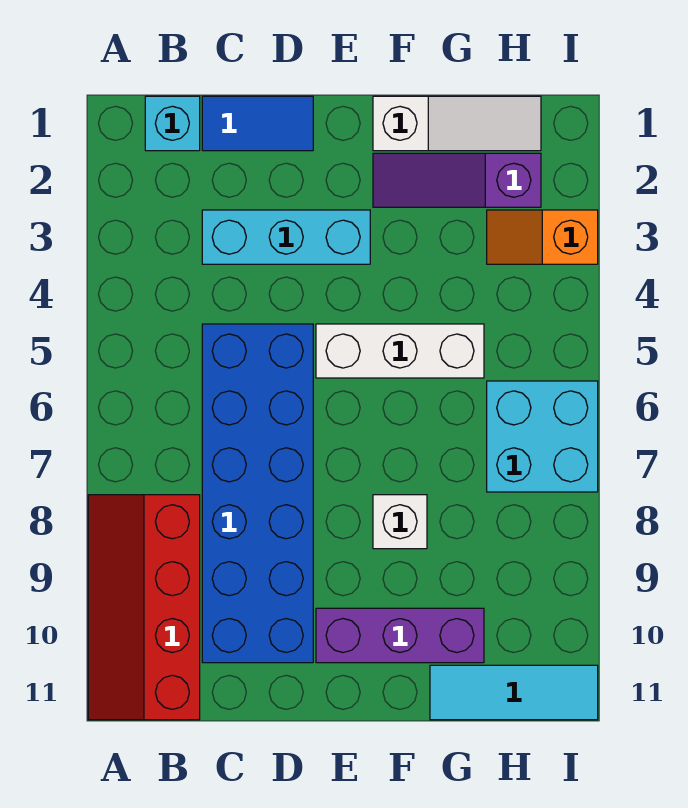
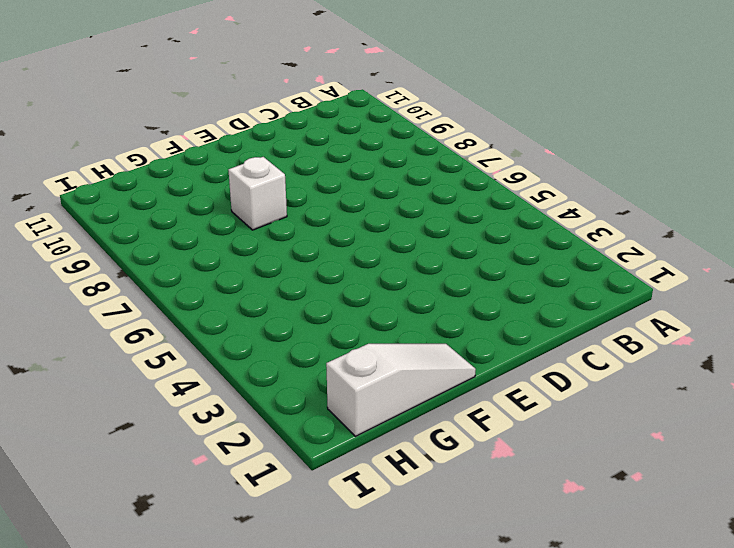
white 1x3 slope [326,344,476,436] -> white 1x3 slope turned to [373,96,541,151]
none -> red 2x4 slope [88,495,200,720]
none -> cyan 1x1 brick [145,96,200,151]
none -> blue 1x2 tile [202,96,313,151]

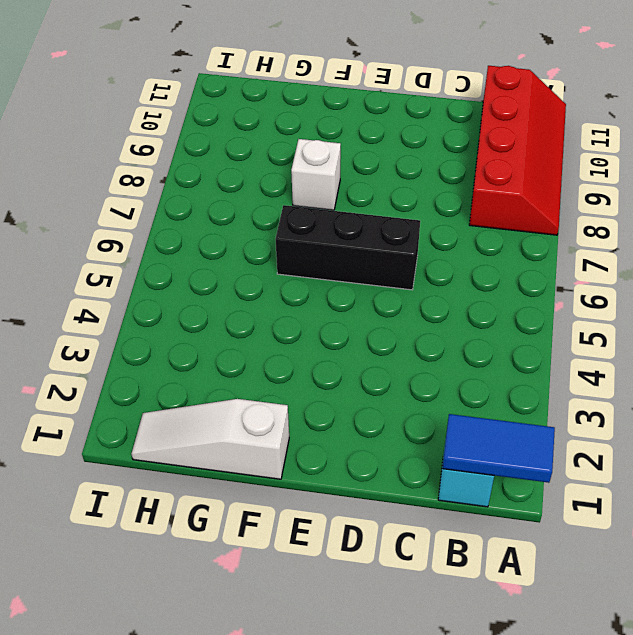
blue 1x2 tile [443,414,555,483] -> blue 1x2 tile moved to [202,96,313,151]
black 1x3 brick [276,205,420,290] -> blue 2x6 brick [202,324,313,663]
none -> cyan 1x3 brick [202,210,370,264]
none -> white 1x3 brick [316,324,484,378]
none -> purple 1x3 brick [316,608,484,663]

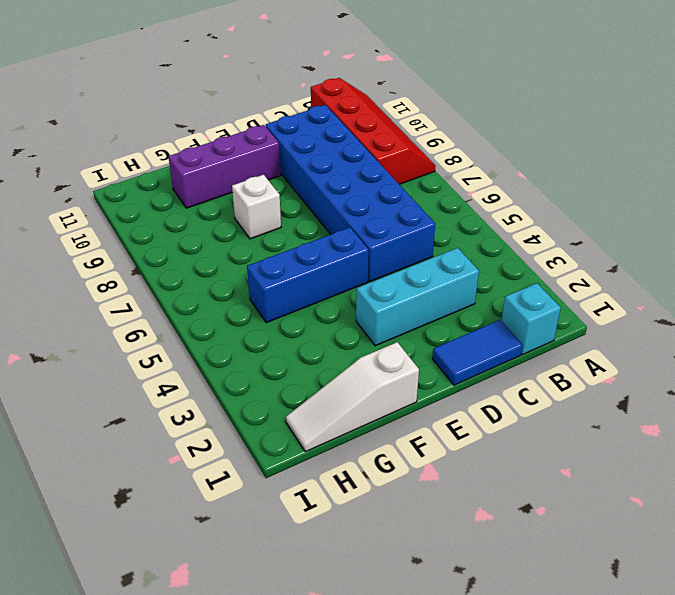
blue 1x3 brick [247,227,369,323] -> white 1x3 brick [316,324,484,378]
none -> purple 1x3 slope [373,153,541,207]
none -> cyan 1x3 tile [430,665,598,720]
none -> orange 1x2 slope [487,210,598,264]

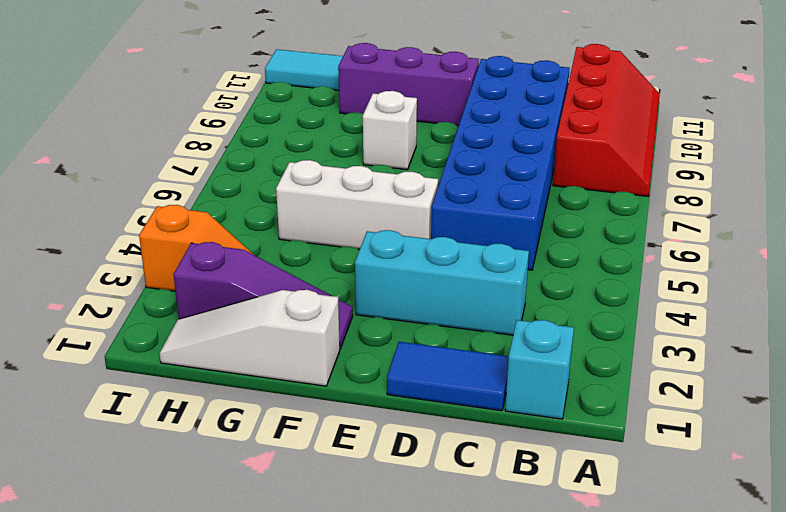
none -> cyan 2x2 brick [487,381,598,492]

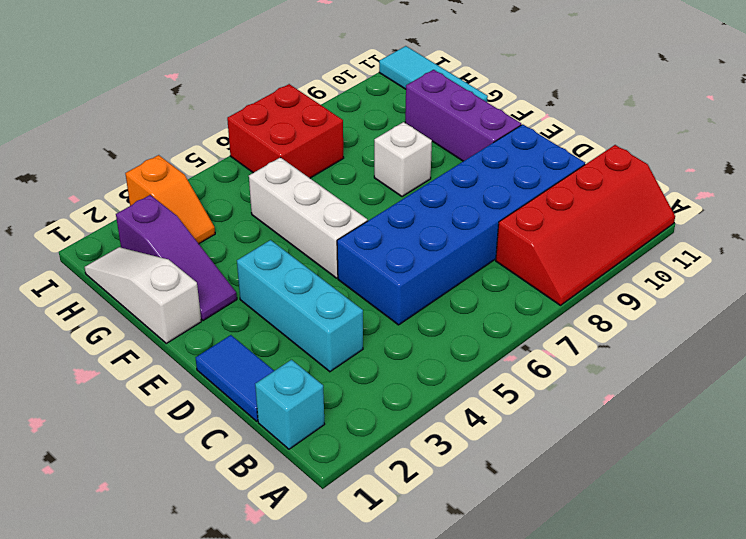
red 2x2 brick [227,84,344,178] -> cyan 2x2 brick [487,381,598,492]

